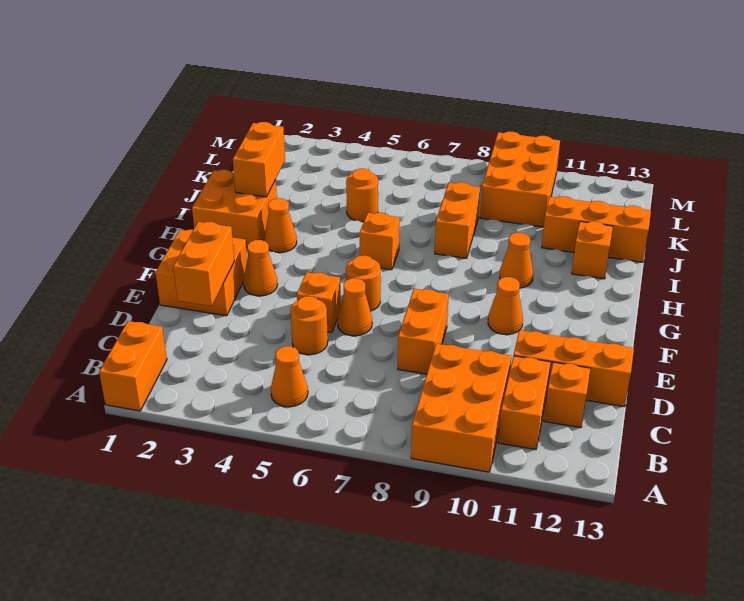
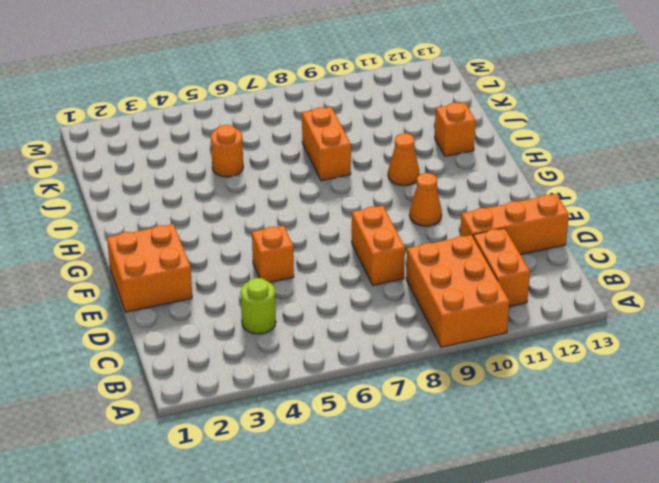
lime 1x1 round brick [241,278,276,334] -> none
none -> orange 1x2 brick [99,321,167,411]
none -> orange 1x1 cone [271,346,308,407]
none -> orange 1x1 brick [544,362,591,428]

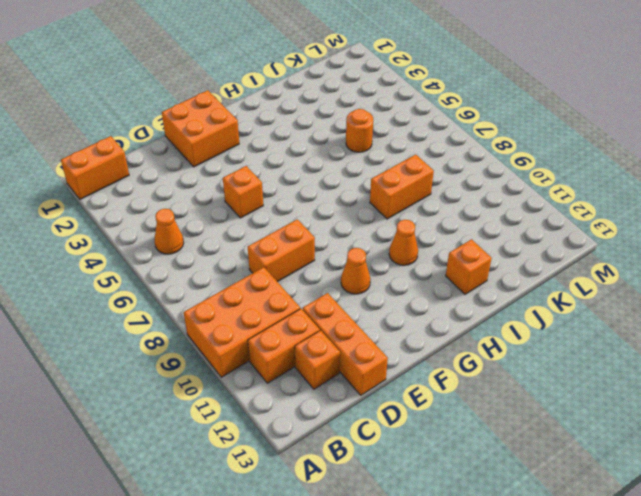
none -> orange 1x1 round brick [291,296,328,355]
none -> orange 1x1 cone [337,278,372,336]
none -> orange 1x1 cone [243,240,277,296]

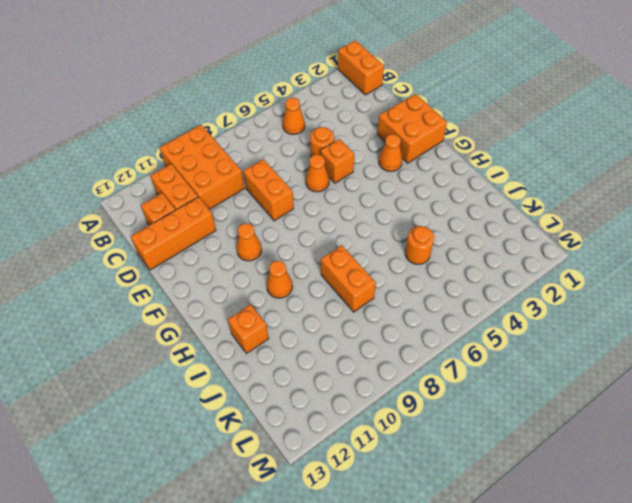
none -> orange 1x1 round brick [346,255,381,311]
none -> orange 2x2 brick [192,170,277,248]
none -> orange 1x1 cone [264,198,297,253]

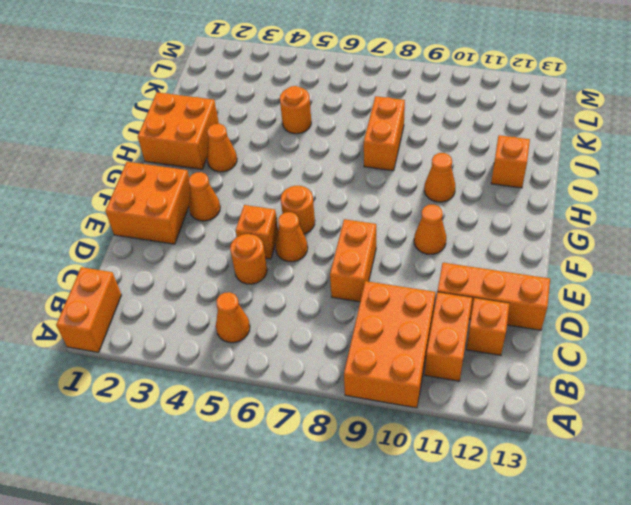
none -> orange 1x1 brick [360,213,400,270]
none -> orange 1x3 brick [542,196,651,262]
none -> orange 2x3 brick [480,132,560,227]

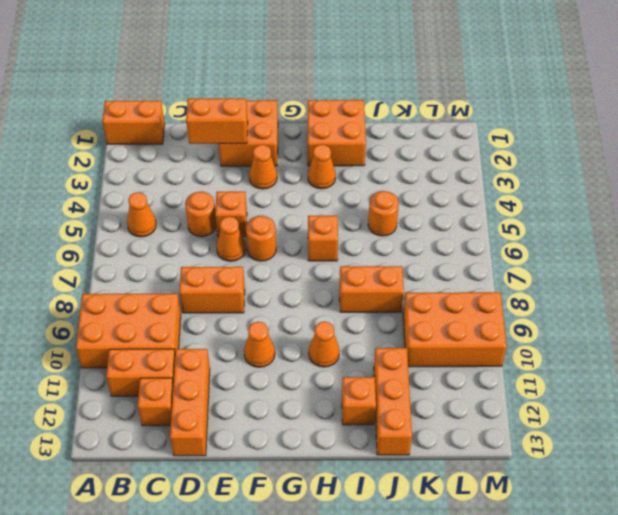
none -> orange 1x2 brick [233,122,285,197]

